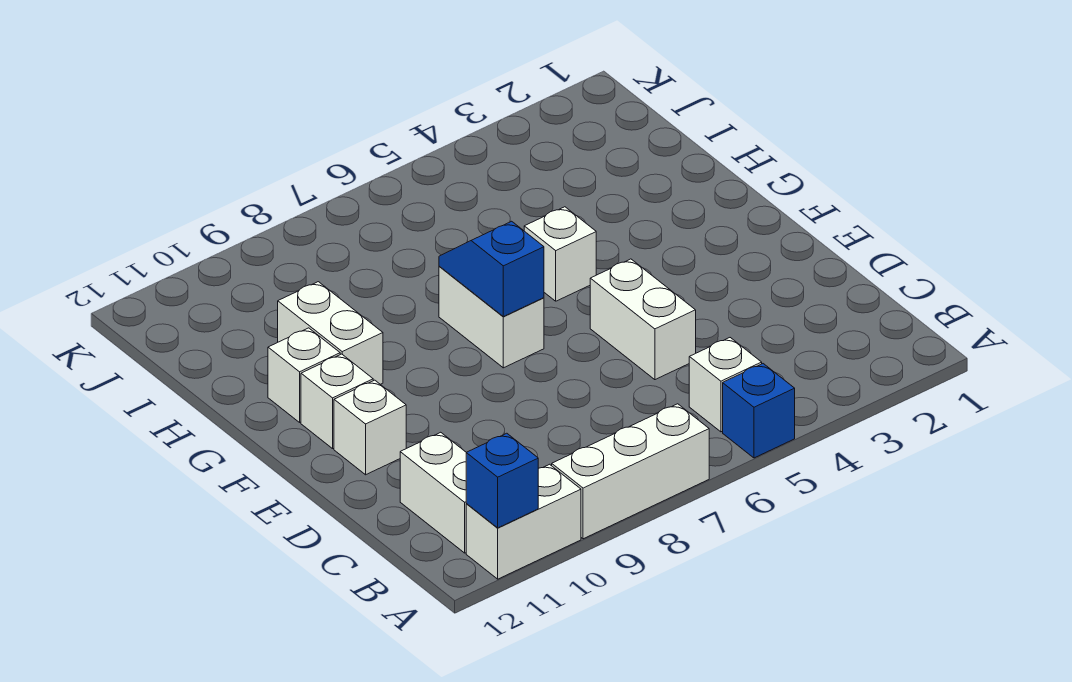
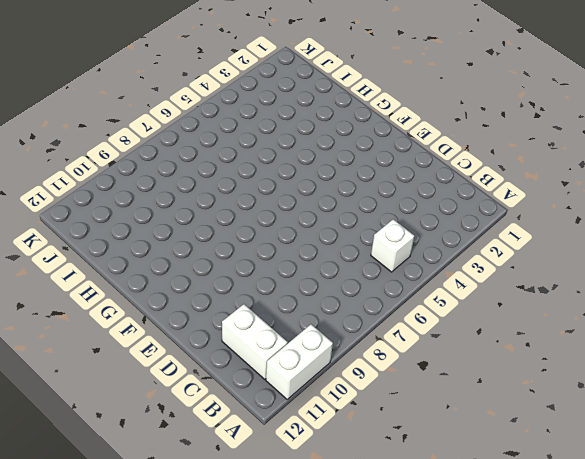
none -> blue 1x1 brick [723,364,795,458]
none -> white 1x3 brick [552,404,709,539]
none -> white 1x2 brick [590,259,696,380]

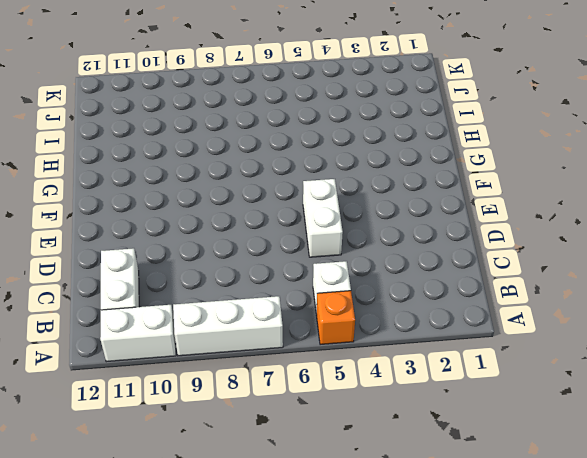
orange 1x1 brick [316,291,355,345] -> blue 1x1 brick [723,364,795,458]
none -> white 1x1 brick [334,380,406,475]
none -> white 1x2 brick [439,266,544,368]
none -> white 1x1 brick [301,354,373,449]

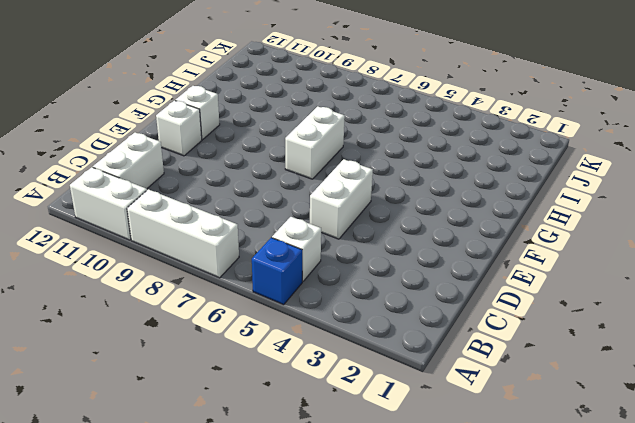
none -> white 1x1 brick [524,207,596,301]
none -> white 1x2 brick [278,282,383,384]
none -> white 1x1 brick [268,328,340,422]

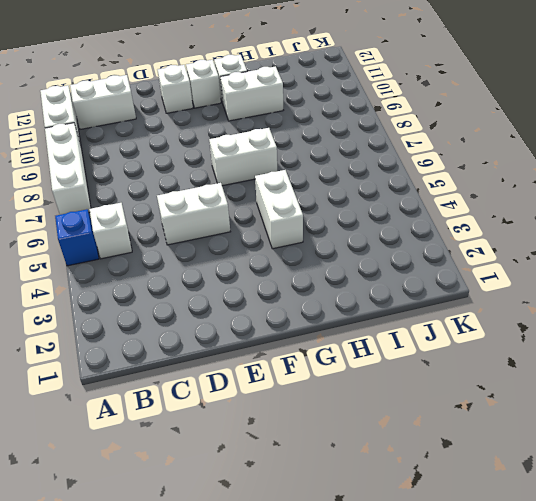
white 1x2 brick [255,170,303,249] -> white 1x1 brick [524,207,596,301]
none -> blue 1x1 brick [466,433,538,528]
none -> blue 1x2 slope [439,221,544,317]

